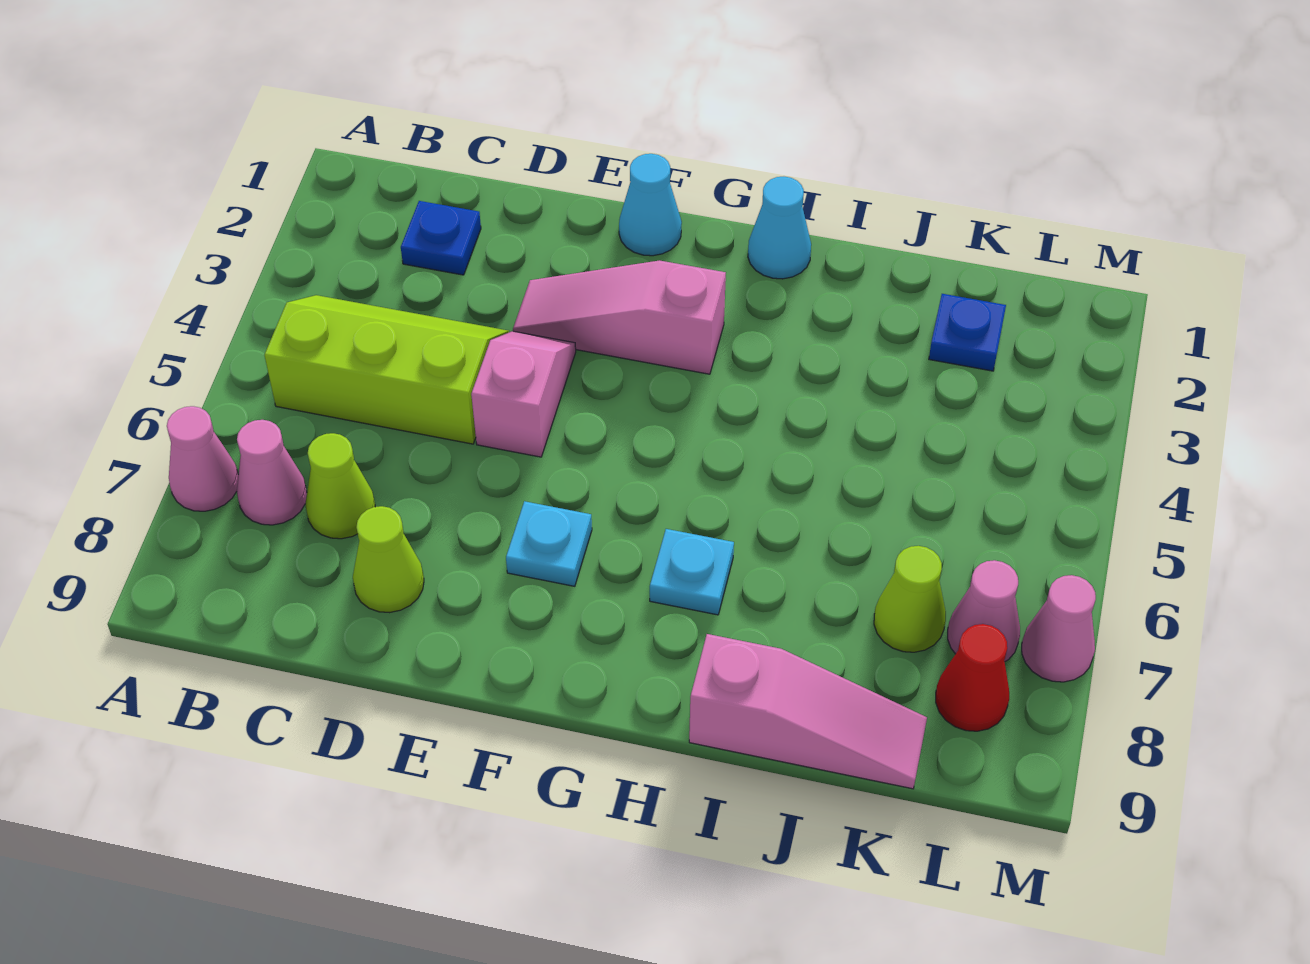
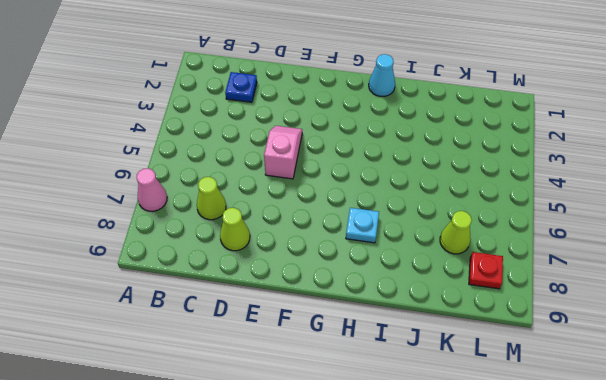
red 1x1 plate [469,252,503,289] -> red 1x1 cone [936,624,1009,731]
none -> lime 2x3 slope [264,295,509,444]
none -> pink 1x1 cone [237,420,307,525]
none -> pink 1x3 slope [513,261,726,374]

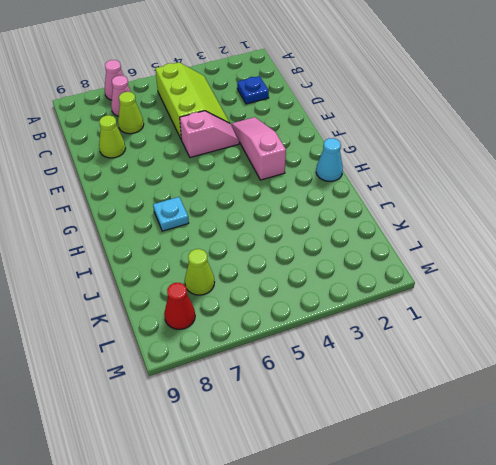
none -> cyan 1x1 cone [619,154,682,256]
none -> cyan 1x1 plate [506,501,592,586]
none -> pink 1x3 slope [689,634,927,789]

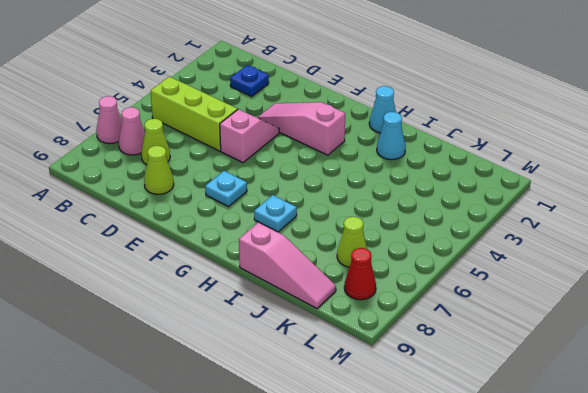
cyan 1x1 cone [377,112,406,160] -> cyan 1x1 cone moved to [619,154,682,256]
none -> blue 1x1 plate [929,294,1006,371]
none -> pink 1x1 cone [948,560,1020,662]
none -> pink 1x1 cone [1022,575,1096,682]

